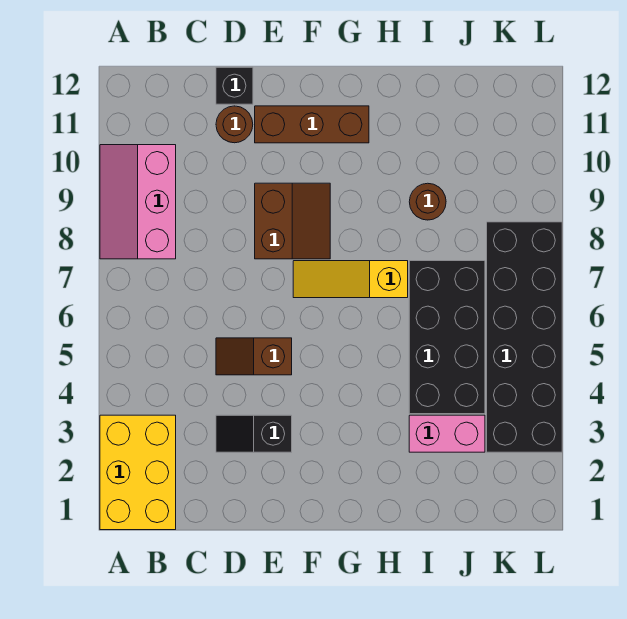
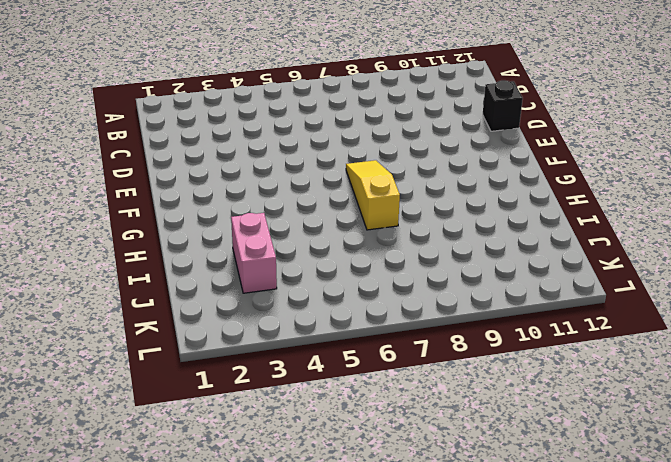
none -> yellow 2x3 brick [100,415,176,530]
none -> pink 2x3 slope [100,145,176,259]
none -> black 1x2 slope [216,415,292,452]

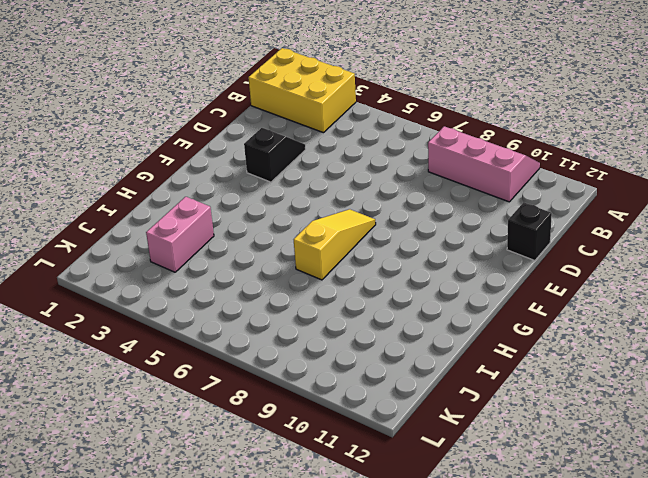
none -> brown 1x2 slope [216,338,292,375]
none -> brown 1x1 round brick [216,106,253,143]
none -> brown 2x2 slope [255,183,330,259]

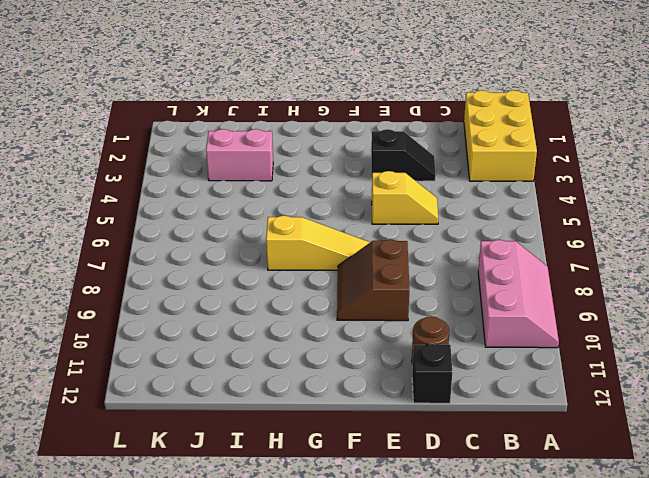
yellow 1x2 slope [372,171,438,224] -> brown 1x2 slope [216,338,292,375]
none -> brown 1x3 brick [255,106,369,143]
none -> black 2x4 brick [409,261,485,414]
none -> brown 1x1 round brick [409,183,446,220]

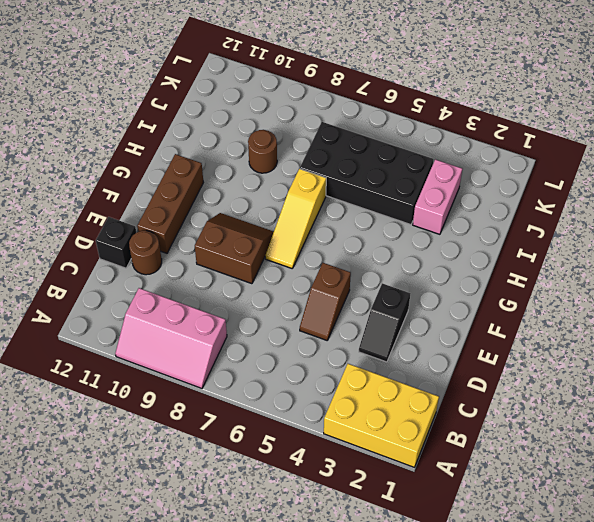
none -> black 2x6 brick [487,222,562,452]

